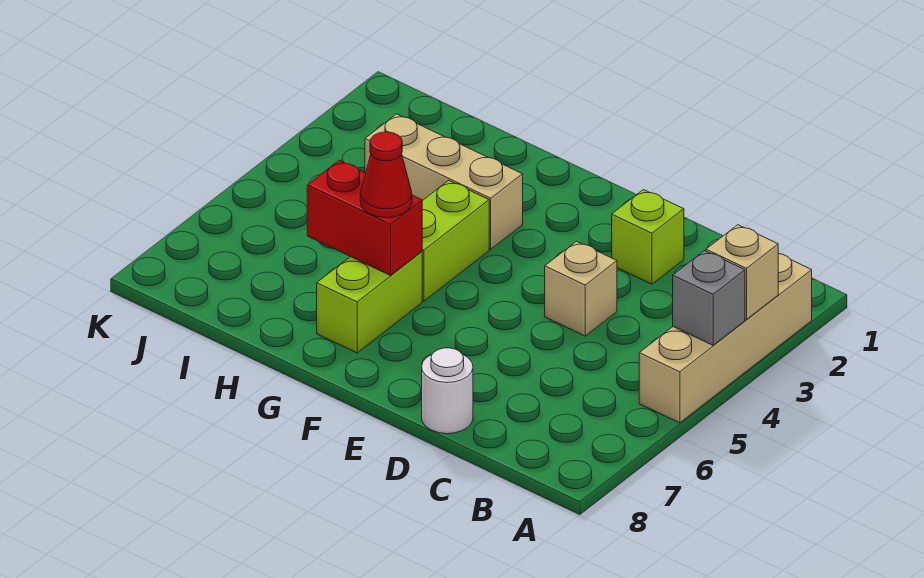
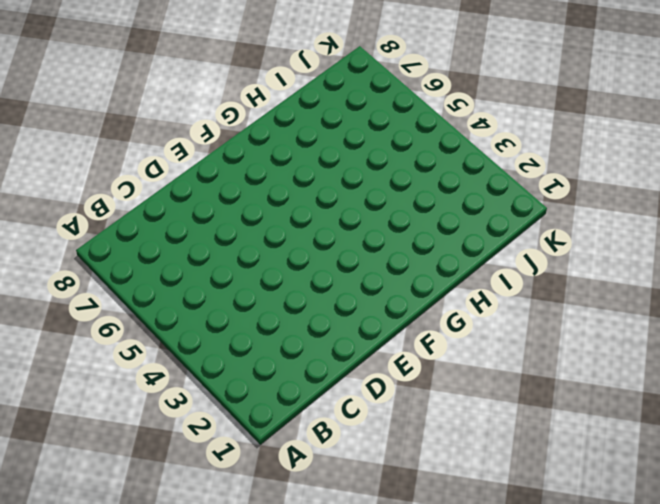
none -> tan 1x4 brick [639,254,812,423]
none -> lime 1x1 brick [612,190,684,284]

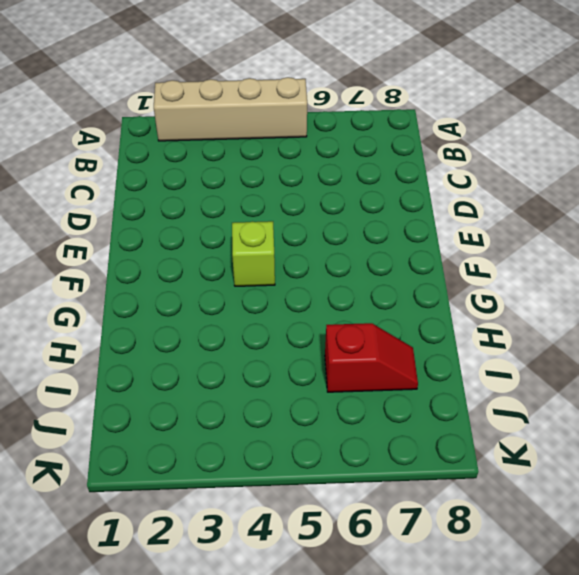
lime 1x1 brick [232,221,275,286] -> lime 1x1 brick moved to [612,190,684,284]
red 1x2 slope [325,323,418,392] -> none
none -> tan 1x1 brick [545,241,617,336]
none -> white 1x1 round brick [422,348,473,434]

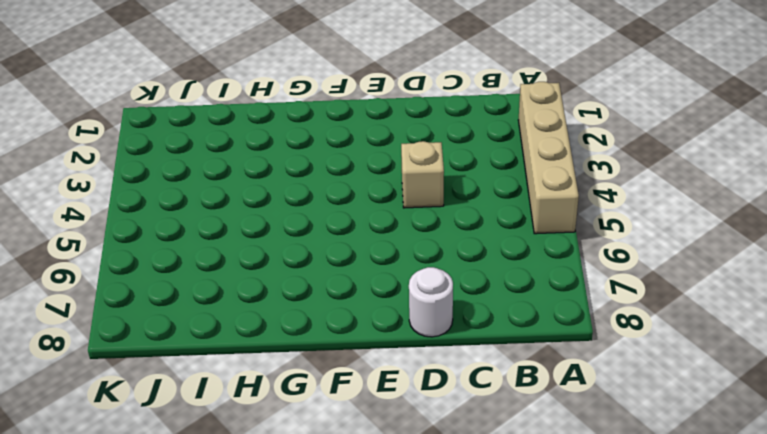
none -> lime 1x1 brick [612,190,684,284]
none -> tan 1x3 brick [365,114,523,249]

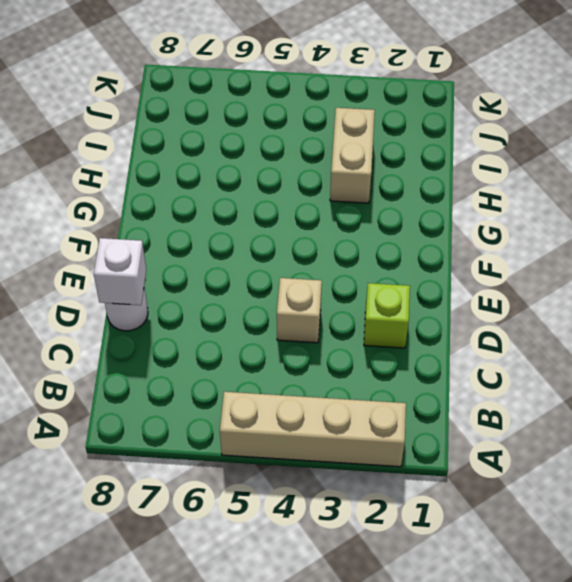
white 1x1 brick [94,238,146,305] -> none
tan 1x2 brick [330,108,375,203] -> tan 1x3 brick [365,114,523,249]
none -> lime 1x2 brick [422,181,489,301]
none -> lime 1x2 brick [317,252,422,353]

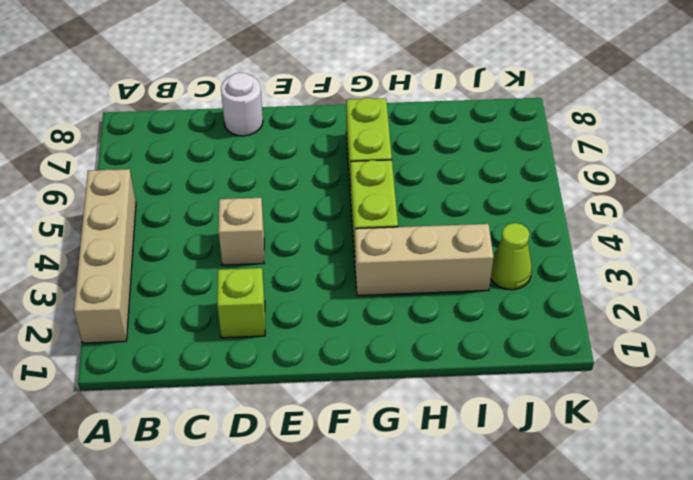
lime 1x1 cone [491,223,532,290] -> none
none -> tan 1x1 brick [706,225,778,319]
none -> grey 1x1 brick [673,251,745,345]

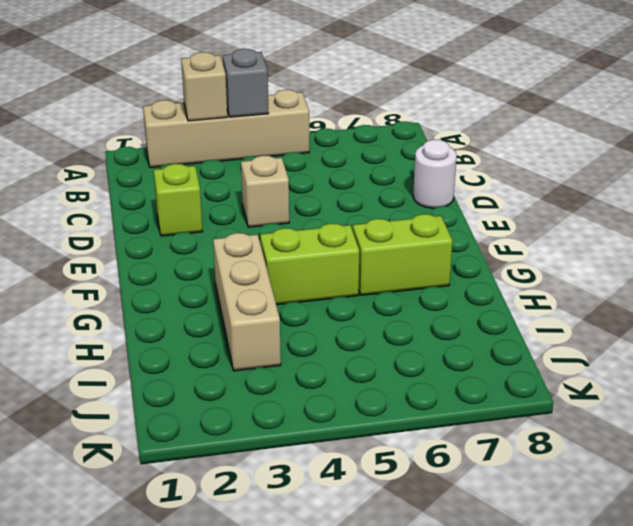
none -> red 1x2 brick [307,160,422,275]
none -> red 1x1 cone [360,132,412,218]

